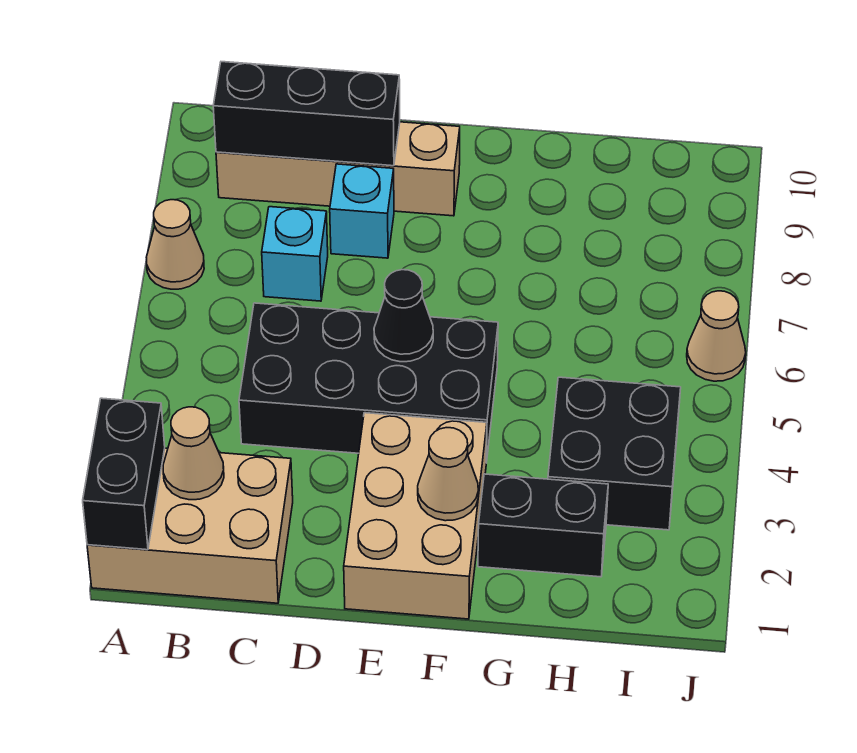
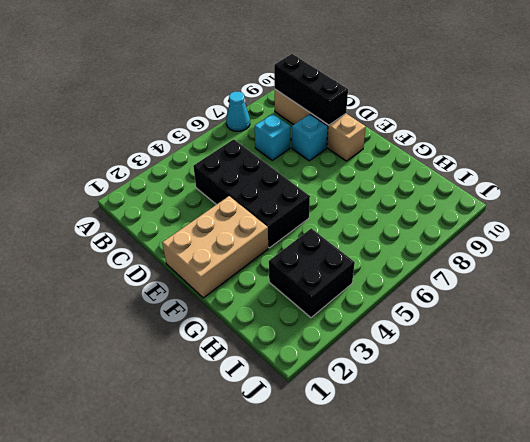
cyan 1x1 cone [226,92,250,131] -> tan 1x1 cone [146,200,204,289]
none -> tan 2x3 brick [87,448,293,603]
none -> black 1x2 brick [478,474,608,577]
none -> tan 1x1 cone [687,291,746,381]

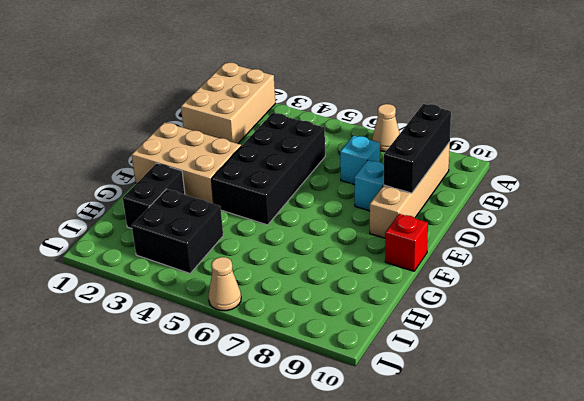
red 1x1 brick [385,214,428,271] -> none
none -> black 1x2 brick [83,398,165,550]
none -> tan 1x1 cone [163,407,224,500]
none -> black 1x1 cone [374,270,433,362]

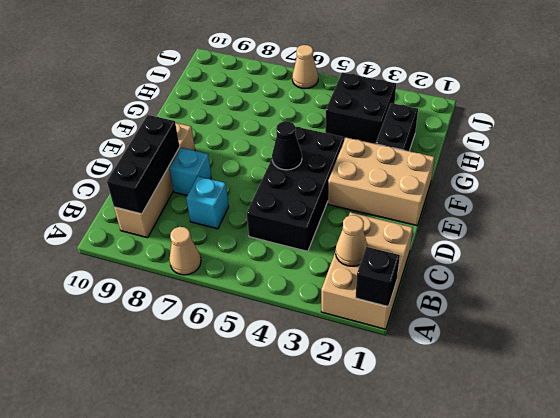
black 1x1 brick [356,247,400,307] -> black 1x2 brick [83,398,165,550]
none -> tan 1x1 cone [418,428,478,521]

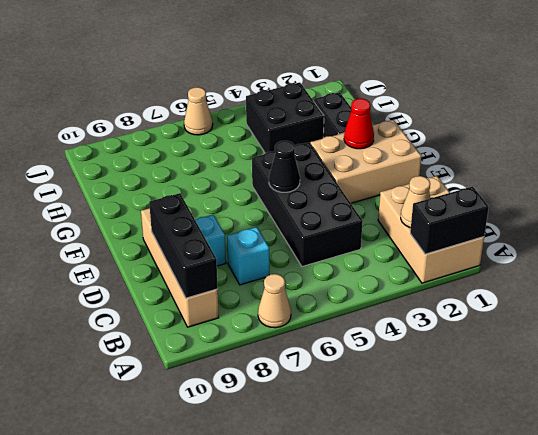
red 1x1 cone [344,99,374,149] -> tan 1x1 cone [418,428,478,521]

